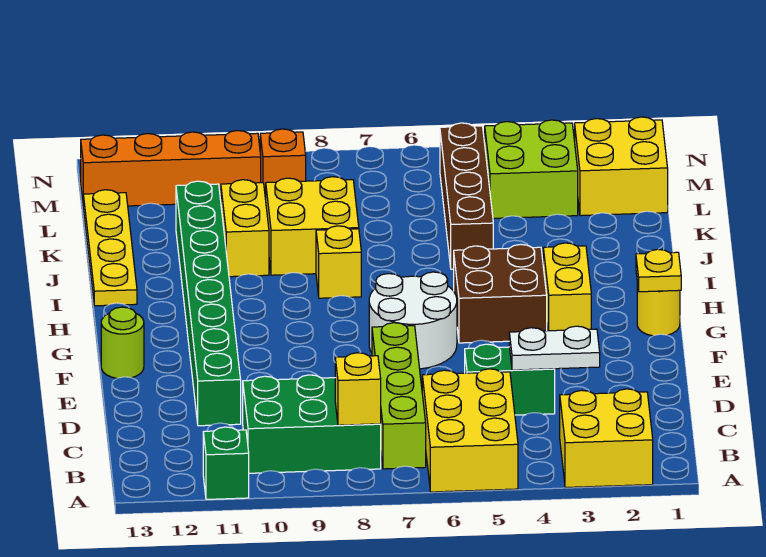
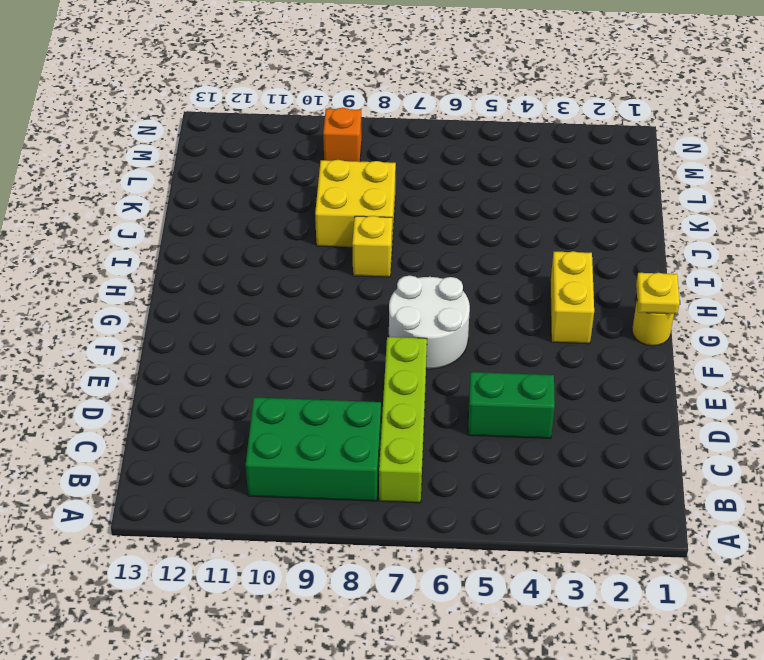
none -> yellow 2x2 brick [560,389,653,487]
none -> yellow 2x3 brick [422,369,518,492]
none -> green 1x1 brick [203,427,249,499]

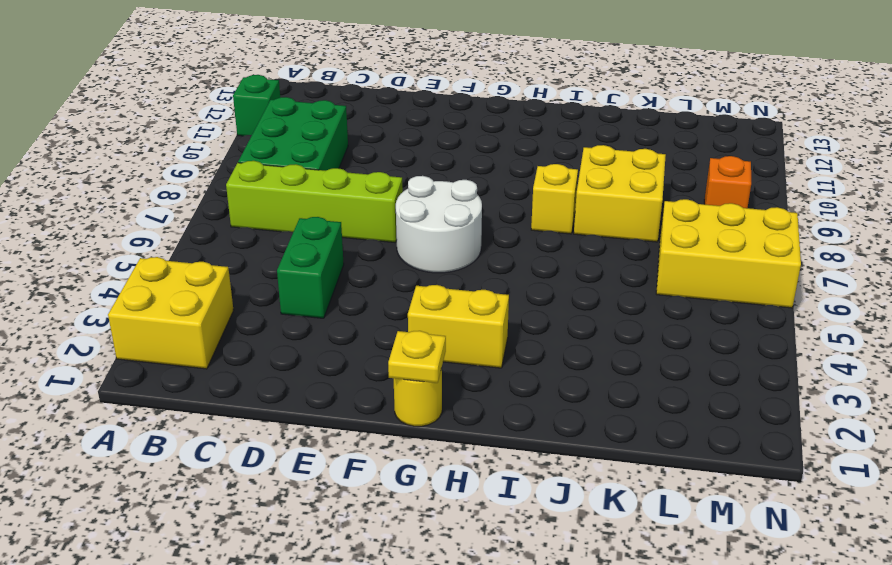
yellow 2x3 brick [656,199,801,308] -> yellow 2x3 brick moved to [422,369,518,492]
none -> green 1x8 brick [176,181,241,426]
none -> lime 1x1 round brick [101,307,144,378]
none -> brown 2x2 brick [454,244,547,343]

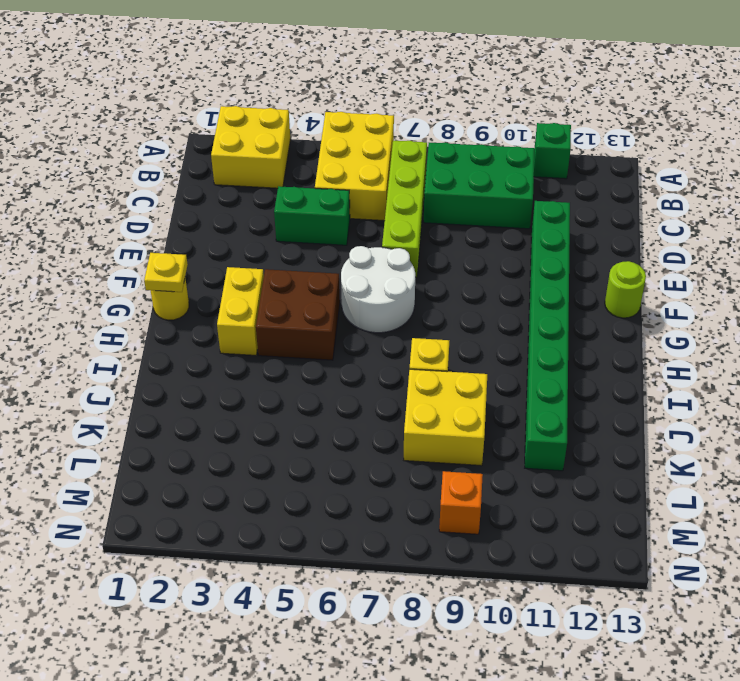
none -> yellow 1x4 plate [83,190,137,306]
none -> brown 1x4 brick [440,123,493,269]
none -> yellow 1x2 brick [221,180,269,277]

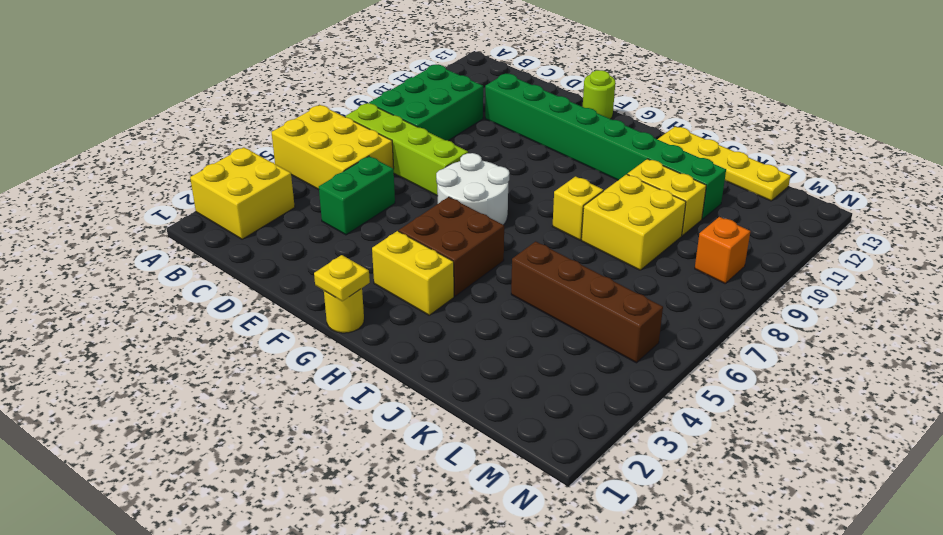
none -> green 1x1 brick [203,427,249,499]
none -> yellow 2x2 brick [575,117,668,216]
none -> lime 2x2 brick [485,120,578,218]

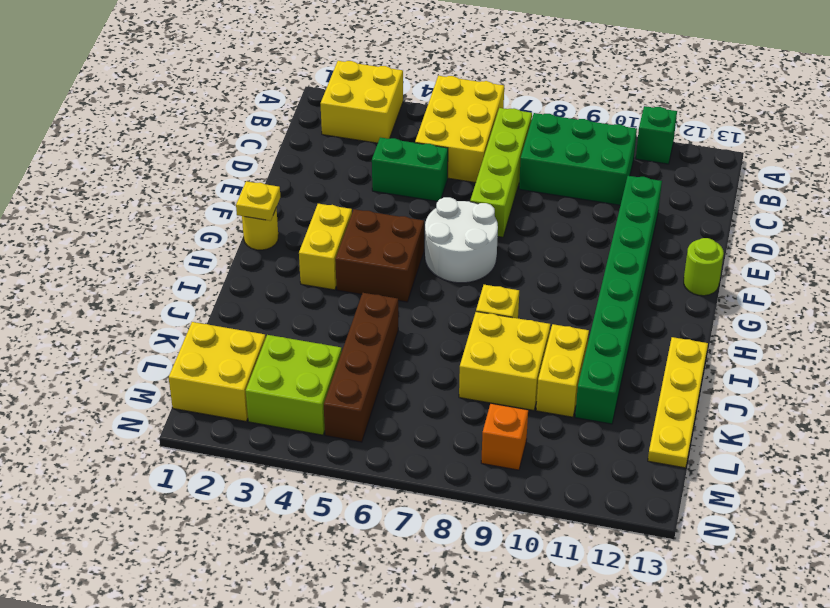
none -> orange 1x4 brick [81,131,261,206]
none -> yellow 1x1 brick [335,353,381,425]
none -> white 1x2 plate [509,326,600,370]

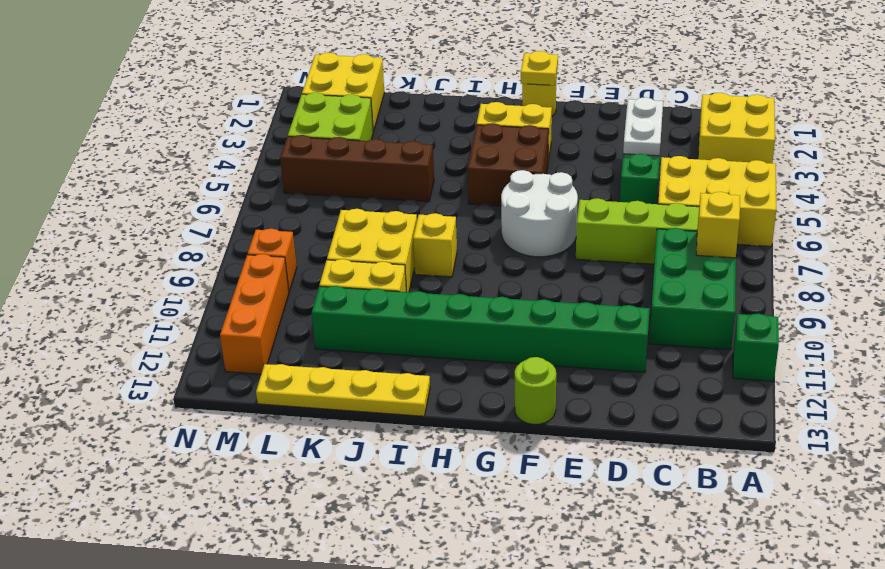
orange 1x3 brick [220,254,289,374] -> orange 1x4 brick [81,131,261,206]

